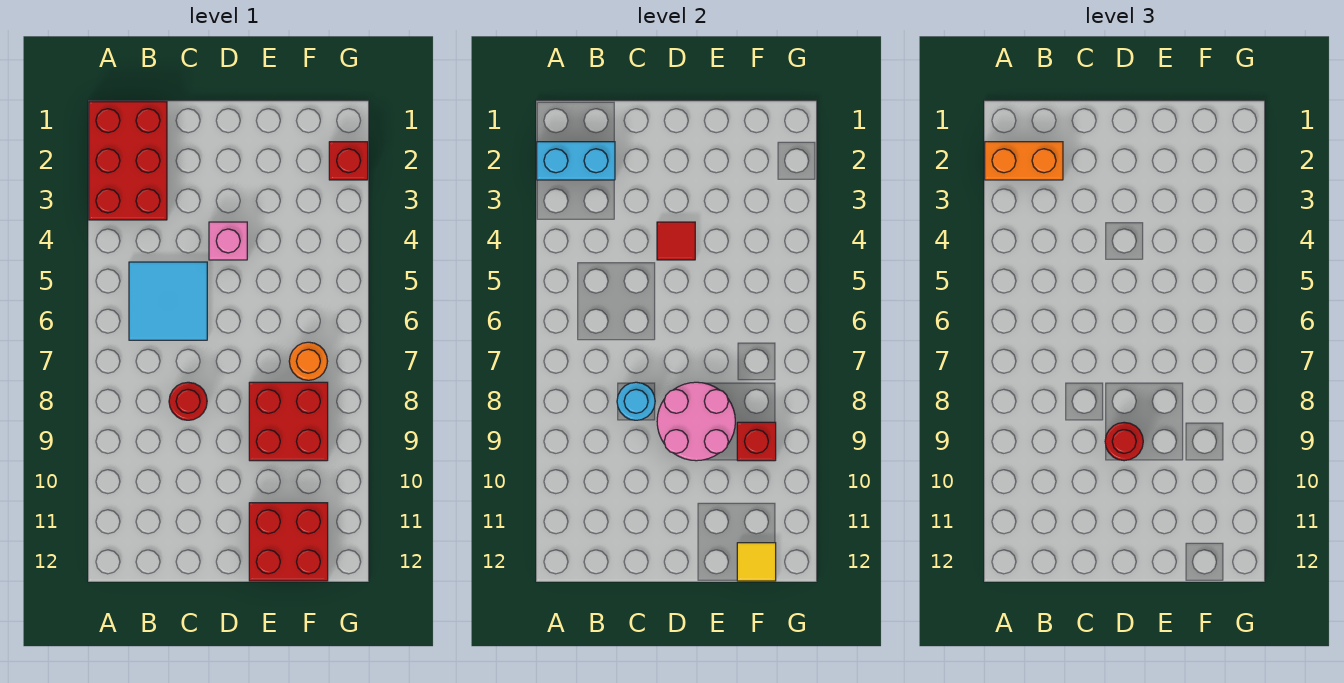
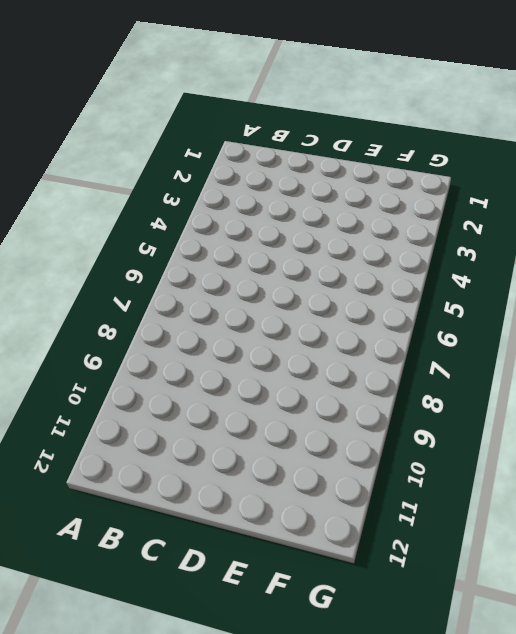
none -> red 2x3 brick [89,102,167,220]
none -> cyan 2x2 tile [129,262,207,340]
none -> red 1x1 round brick [169,382,207,420]

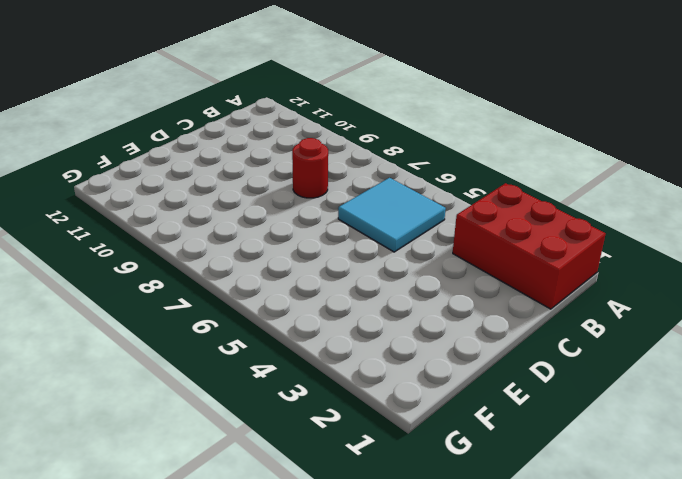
none -> pink 1x1 brick [209,222,247,260]
none -> red 2x2 brick [249,382,328,461]
none -> red 2x2 brick [249,503,328,581]

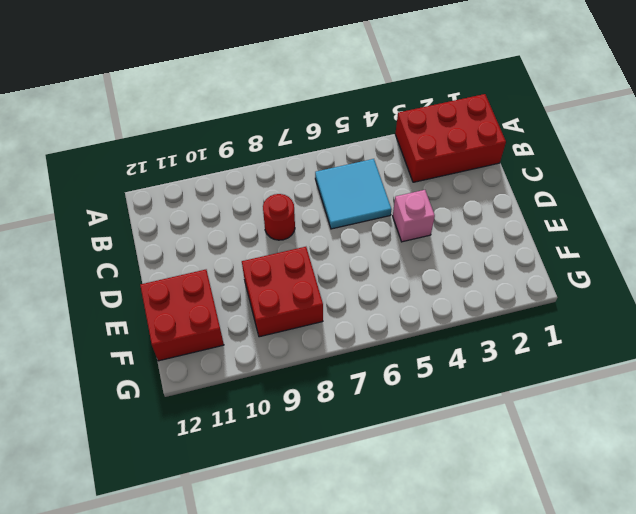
none -> orange 1x1 round brick [289,342,328,380]
none -> red 1x1 brick [329,142,368,180]
none -> cyan 1x2 brick [537,142,615,180]

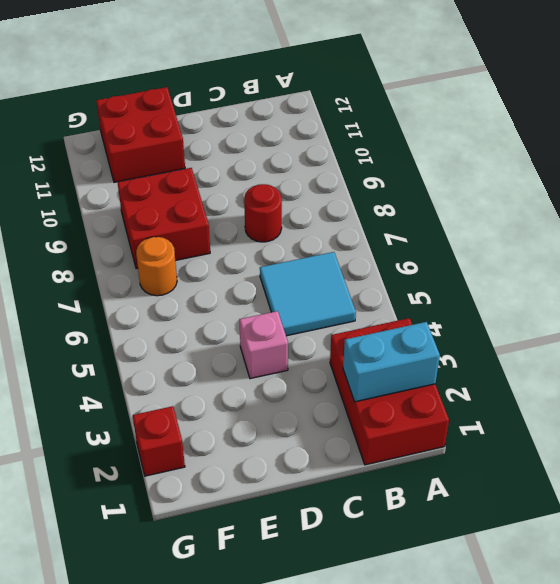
none -> cyan 1x1 round brick [617,382,655,420]
none -> red 1x1 tile [657,222,695,260]
none -> pink 2x2 round brick [657,382,735,461]

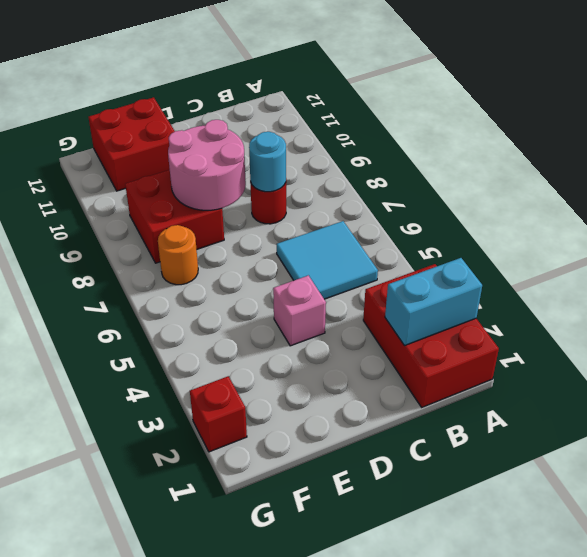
none -> red 1x1 tile [657,222,695,260]
none -> red 1x1 brick [737,422,776,461]
none -> yellow 1x1 tile [737,543,776,581]

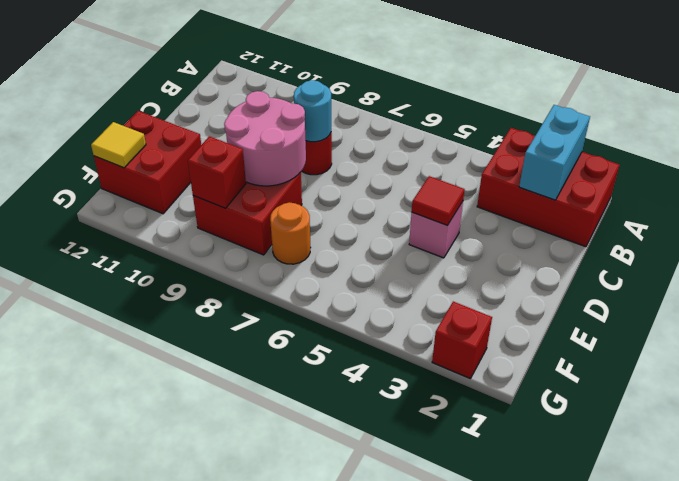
none -> cyan 2x2 tile [129,262,207,340]
none -> orange 1x2 brick [985,142,1063,180]
none -> red 1x1 round brick [1105,422,1143,461]

